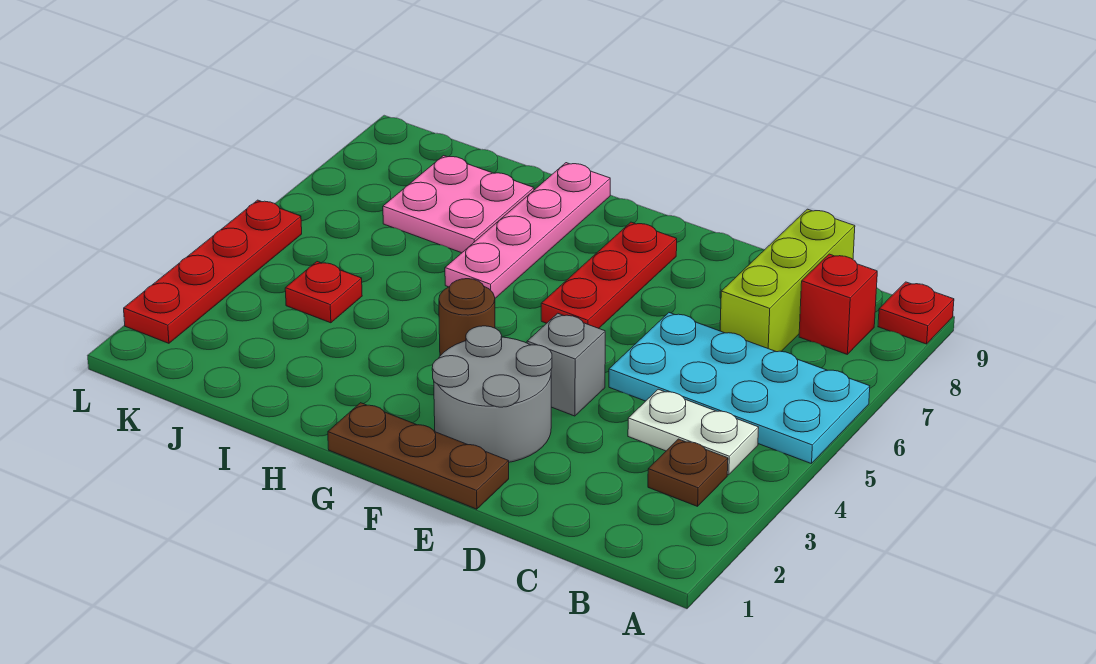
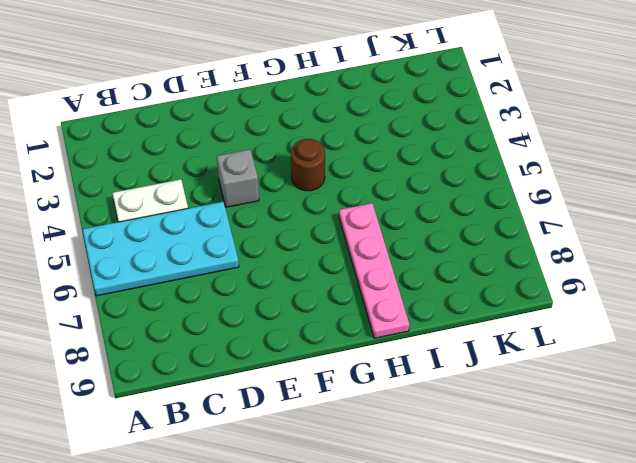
none -> red 1x1 plate [878,282,954,344]
none -> brown 1x1 plate [648,439,728,506]
none -> red 1x1 brick [799,254,877,354]

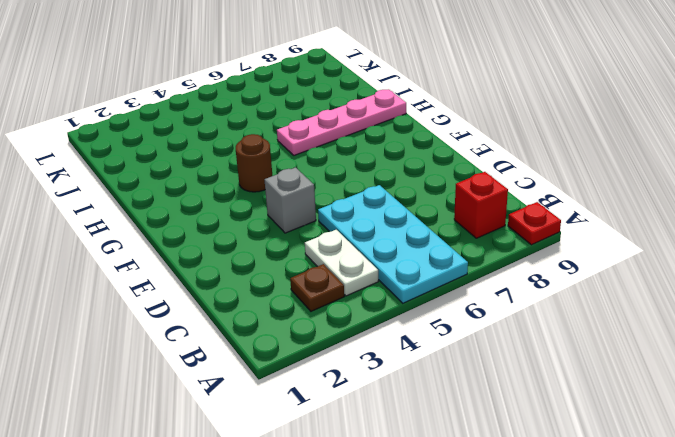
none -> lime 1x3 brick [720,209,855,352]
none -> brown 1x3 plate [328,403,509,509]
none -> grey 2x2 round brick [432,326,552,462]

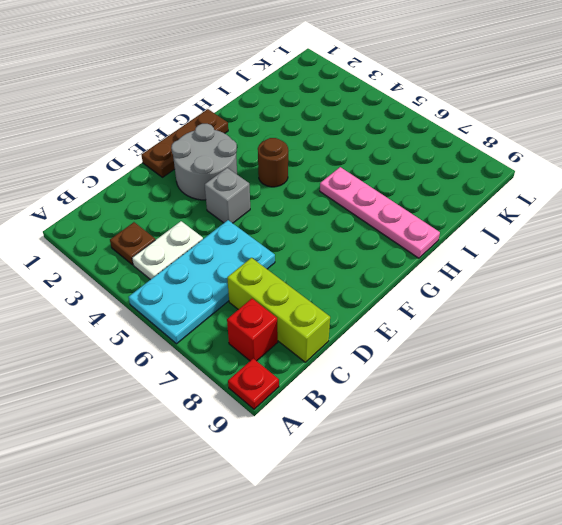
none -> red 1x3 plate [541,222,677,328]
none -> pink 2x2 plate [383,156,534,253]
none -> red 1x1 plate [285,262,362,323]

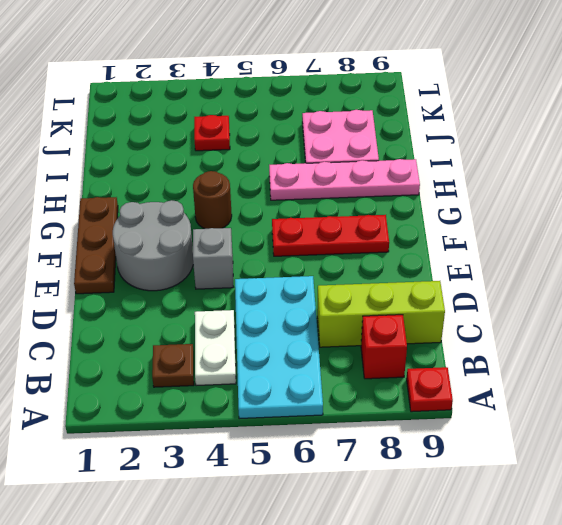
none -> red 1x4 plate [124,200,302,343]

